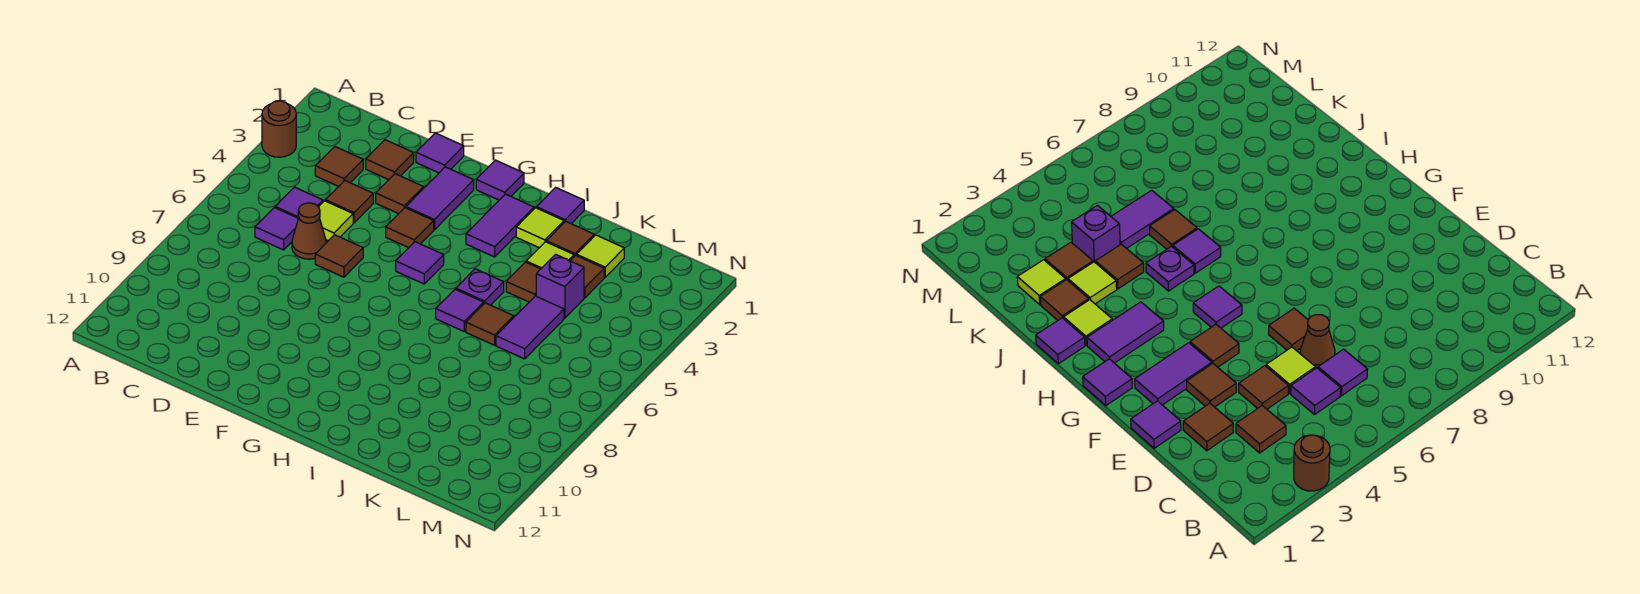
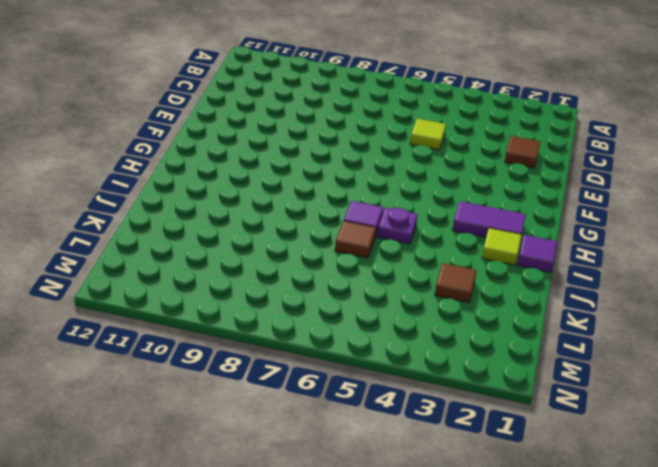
none -> brown 1x1 round brick [262,101,296,157]
none -> brown 1x1 tile [315,147,363,186]
none -> purple 1x1 tile [275,187,323,218]

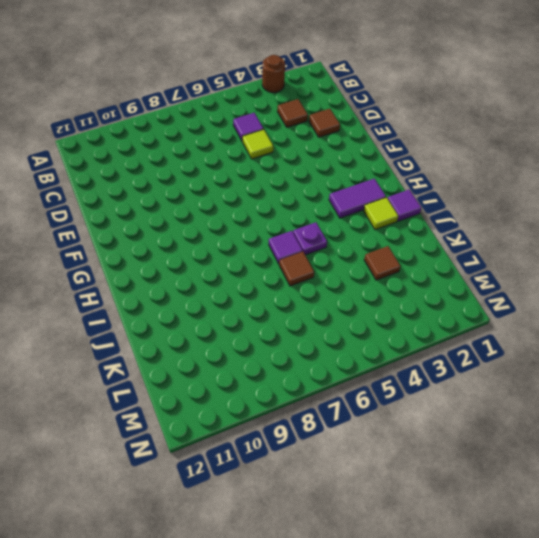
none -> purple 1x1 tile [255,208,298,250]
none -> brown 1x1 tile [325,180,373,223]
none -> brown 1x1 cone [292,203,326,259]

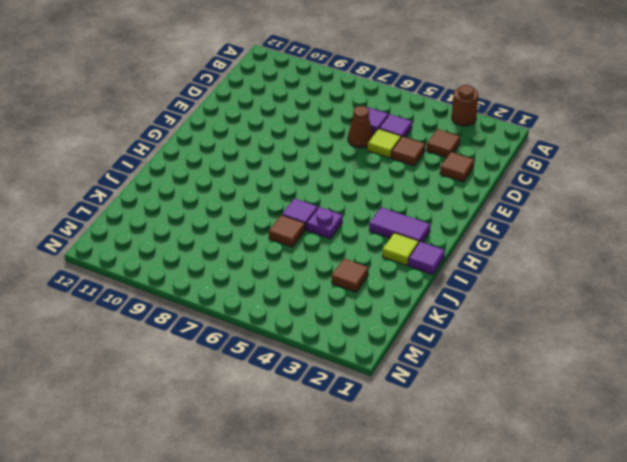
none -> purple 1x1 tile [416,133,464,173]
none -> brown 1x1 tile [376,174,424,214]
none -> brown 1x1 tile [315,235,363,277]

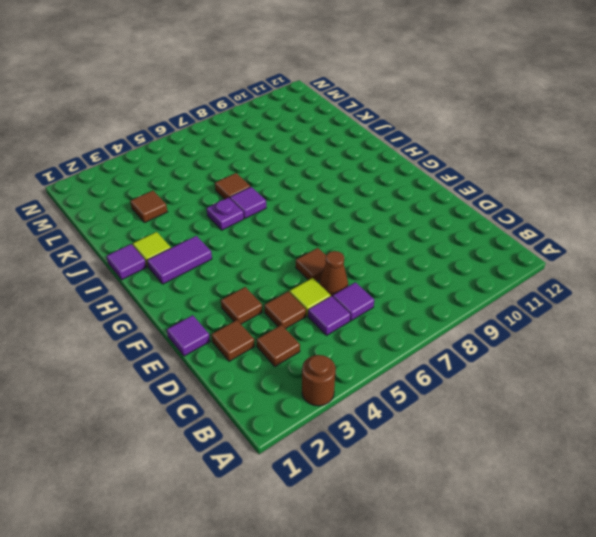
none -> purple 1x2 tile [406,167,474,230]
none -> brown 1x1 tile [386,208,434,248]
none -> purple 1x1 tile [476,160,524,200]

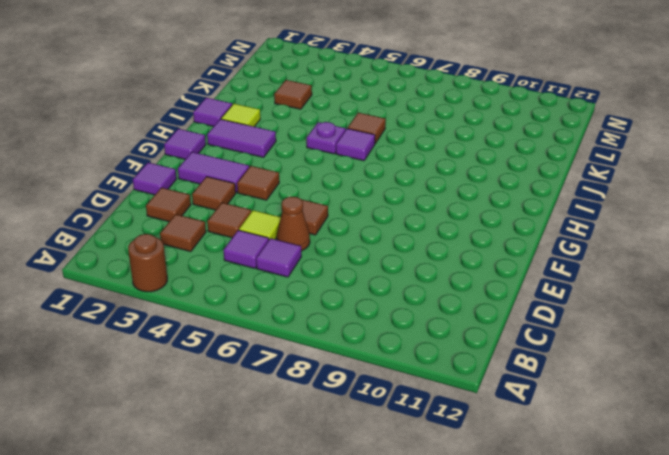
none -> purple 1x1 tile [396,242,444,284]
none -> brown 1x1 tile [546,221,594,256]
none -> lime 1x1 tile [526,242,574,269]

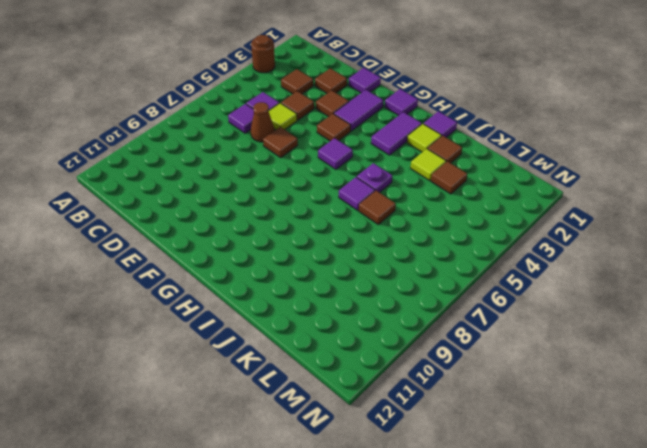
none -> brown 1x1 tile [506,262,540,302]
none -> lime 1x1 tile [577,235,624,277]
none -> purple 1x1 brick [536,254,584,318]

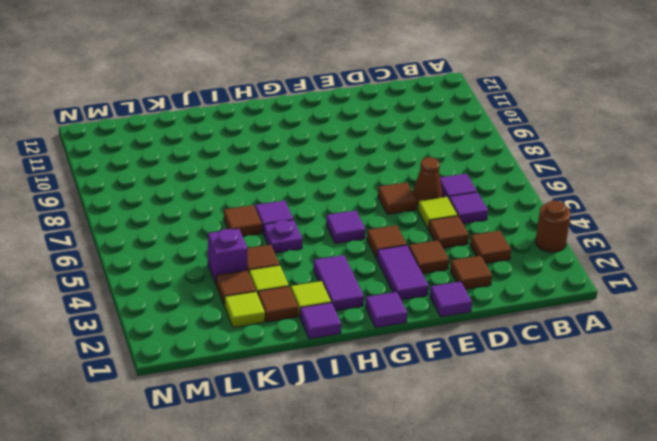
none -> purple 1x2 tile [496,296,564,359]

